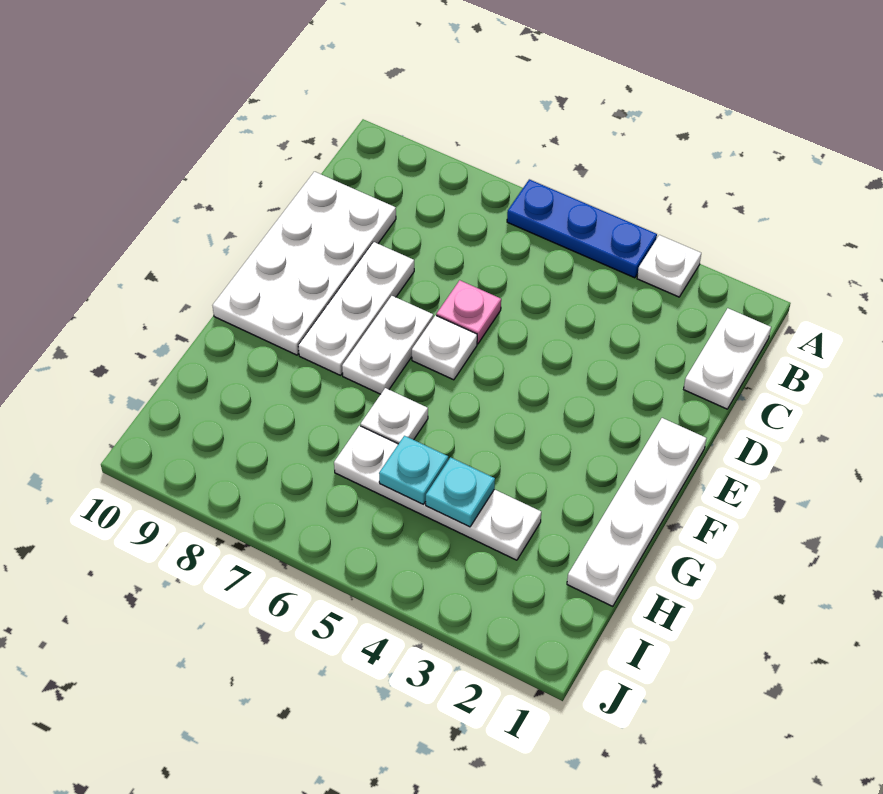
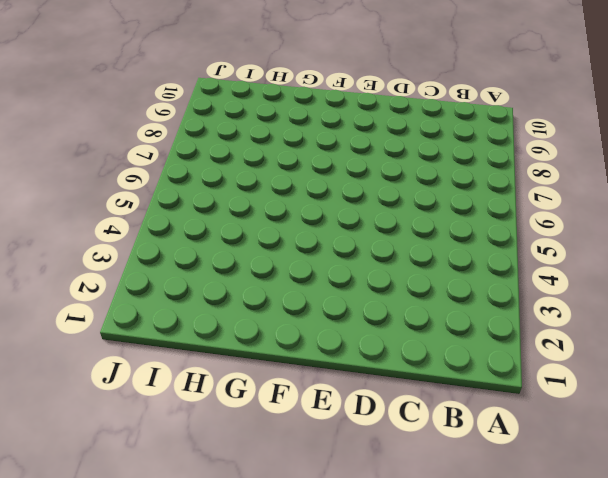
none -> white 1x1 plate [637,235,701,297]
none -> blue 1x3 plate [507,179,657,278]
none -> white 1x2 plate [684,308,771,409]

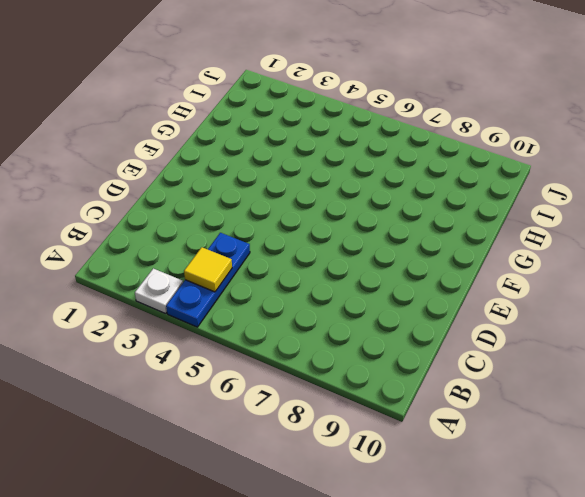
blue 1x3 plate [166,233,250,327] -> blue 1x3 plate turned to [507,179,657,278]
yellow 1x1 tile [184,247,232,292] -> none
none -> white 1x2 plate [684,308,771,409]
none -> white 2x4 plate [212,172,396,355]
none -> pink 1x1 plate [436,280,501,344]

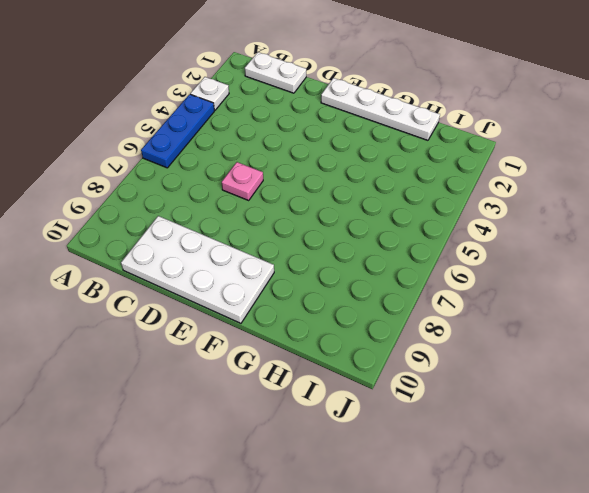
none -> white 1x3 plate [298,242,414,375]
none -> white 1x1 plate [412,315,477,380]
none -> white 1x2 plate [342,296,433,394]

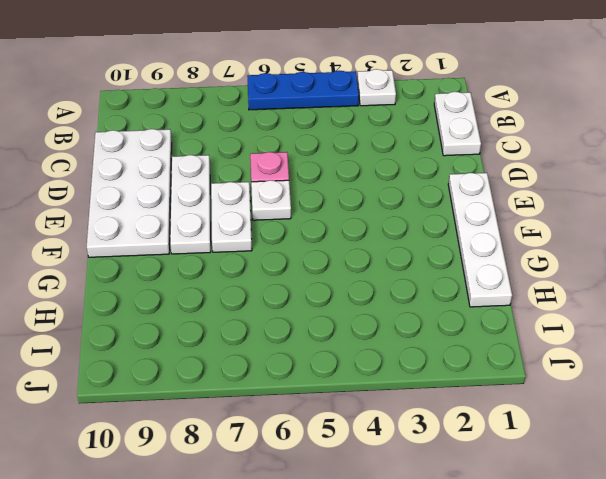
none -> white 1x1 plate [361,388,428,444]
none -> white 1x4 plate [334,426,541,560]
none -> cyan 1x1 plate [426,457,495,527]

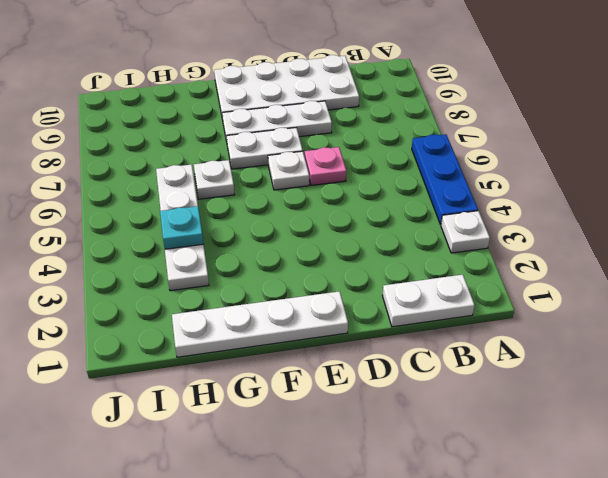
none -> cyan 1x1 plate [379,436,448,504]

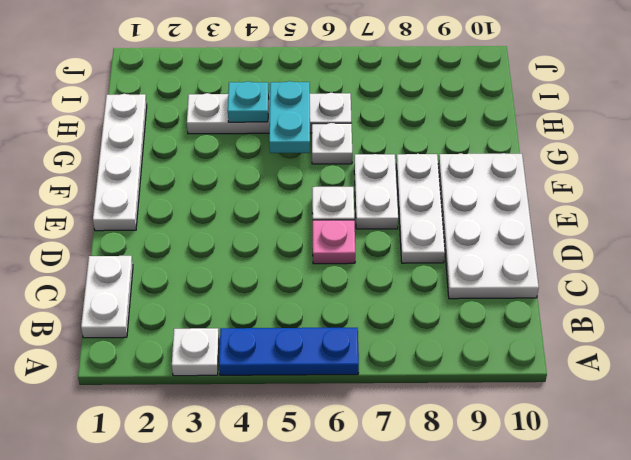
cyan 1x2 plate [269,81,310,153] -> cyan 1x1 plate [379,436,448,504]

